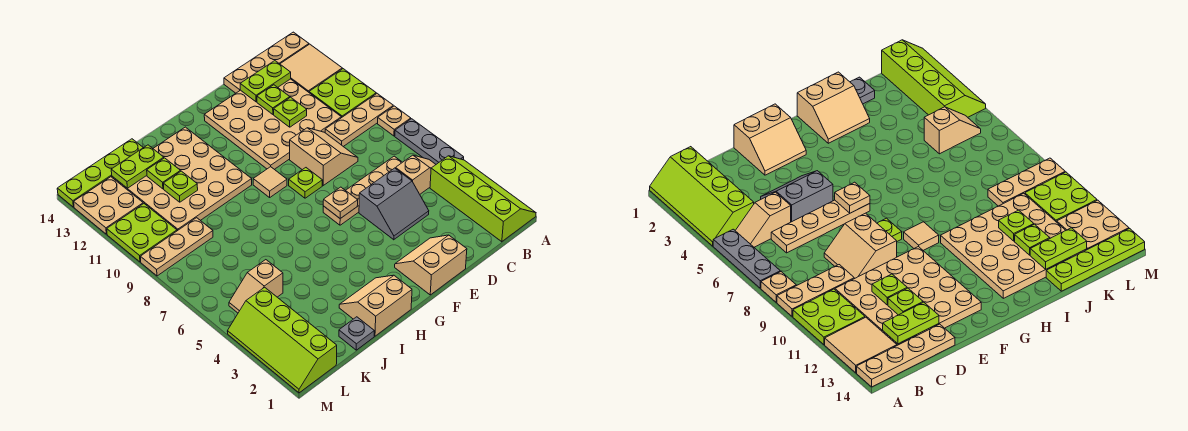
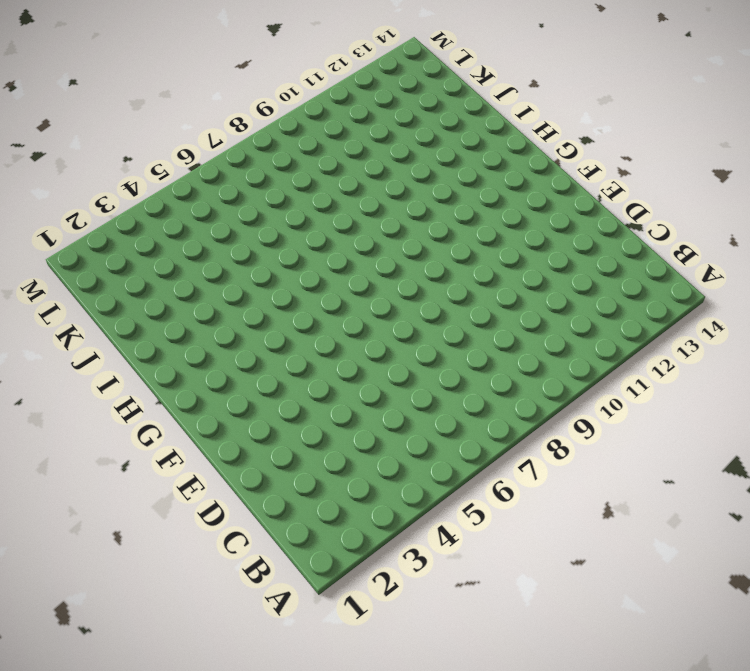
none -> lime 2x4 slope [430,156,536,242]
none -> grey 1x3 plate [395,119,464,164]
none -> tan 1x1 plate [378,106,411,136]
none -> tan 1x3 plate [325,94,393,147]

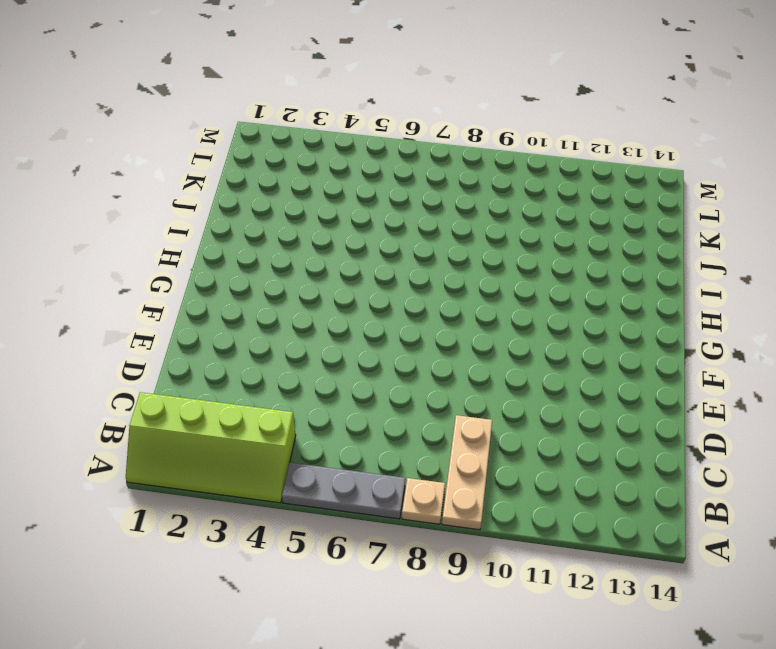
none -> lime 2x2 plate [309,69,376,118]
none -> tan 2x2 tile [280,44,342,92]
none -> tan 1x4 plate [224,32,309,93]
none -> tan 1x2 slope [395,155,436,194]

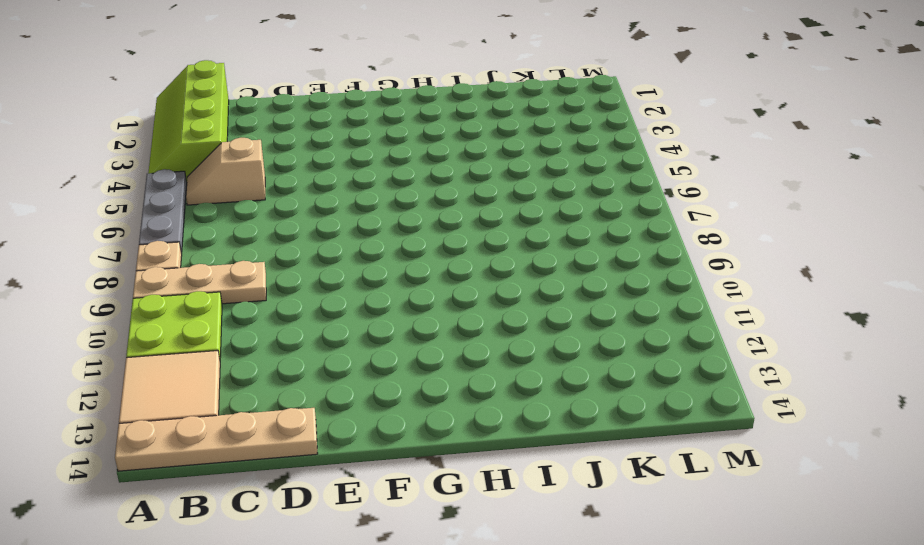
none -> tan 1x4 plate [323,156,402,225]
none -> tan 4x4 plate [204,79,341,169]
none -> grey 2x2 slope [359,168,429,240]
none -> tan 2x2 slope [290,128,358,185]

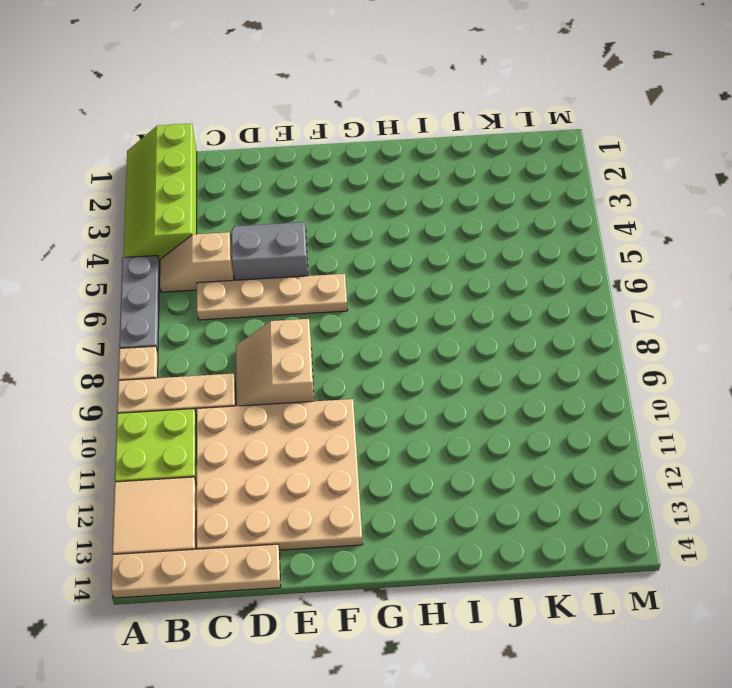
none -> tan 2x2 slope [395,235,467,295]
none -> lime 1x1 plate [289,168,322,198]
none -> tan 1x1 tile [253,167,287,197]
none -> tan 2x2 slope [339,275,412,336]

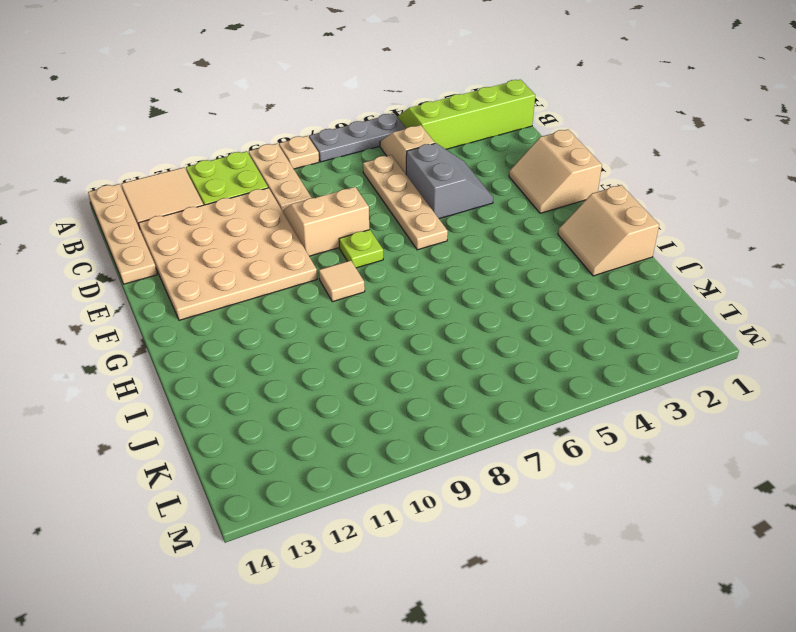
none -> tan 4x4 plate [112,127,252,231]
none -> grey 1x1 plate [339,317,374,350]
none -> lime 1x4 plate [57,139,143,207]
none -> tan 1x2 slope [229,260,283,313]

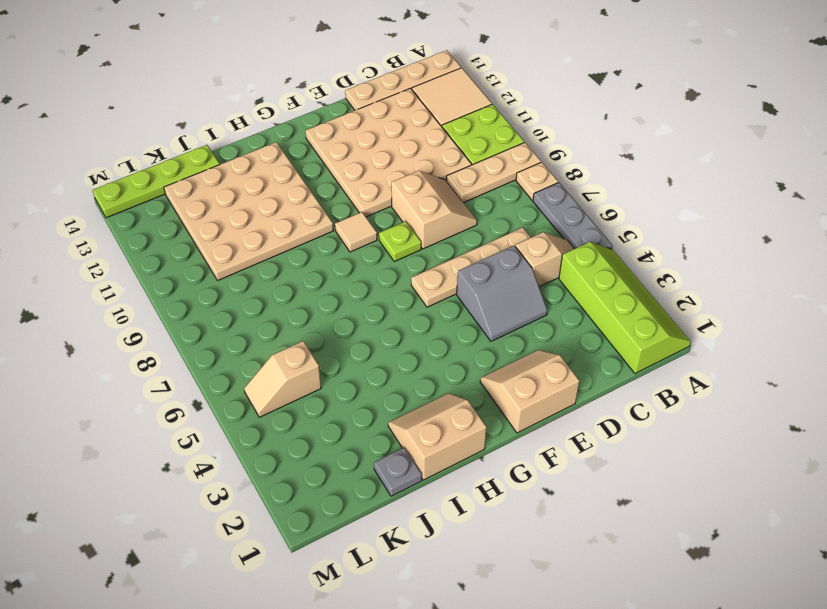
none -> tan 1x3 plate [140,218,213,276]
none -> lime 2x4 slope [227,287,337,393]
none -> lime 2x2 plate [107,204,177,262]
none -> tan 2x2 plate [74,177,143,234]

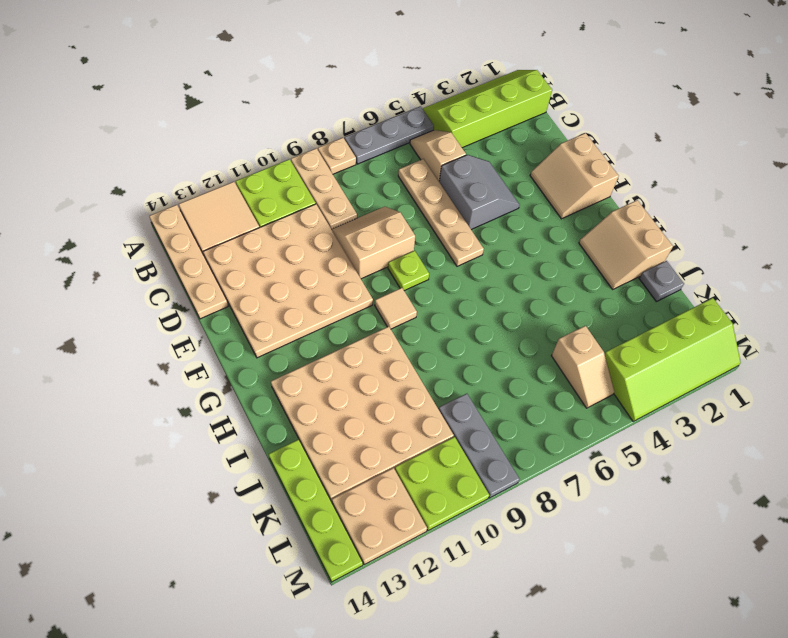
grey 1x3 plate [439,394,519,498] -> tan 1x3 plate [140,218,213,276]
none -> lime 1x2 plate [240,61,291,102]
none -> lime 1x1 plate [274,97,307,127]
none -> lime 1x1 plate [257,85,290,114]
none -> tan 1x1 plate [323,187,358,219]

